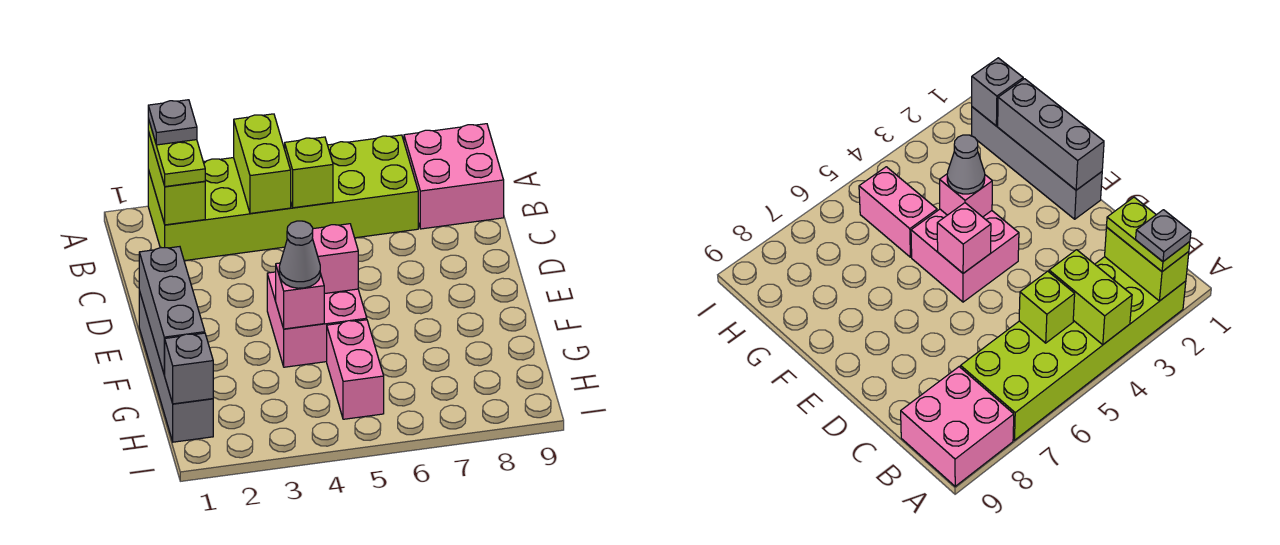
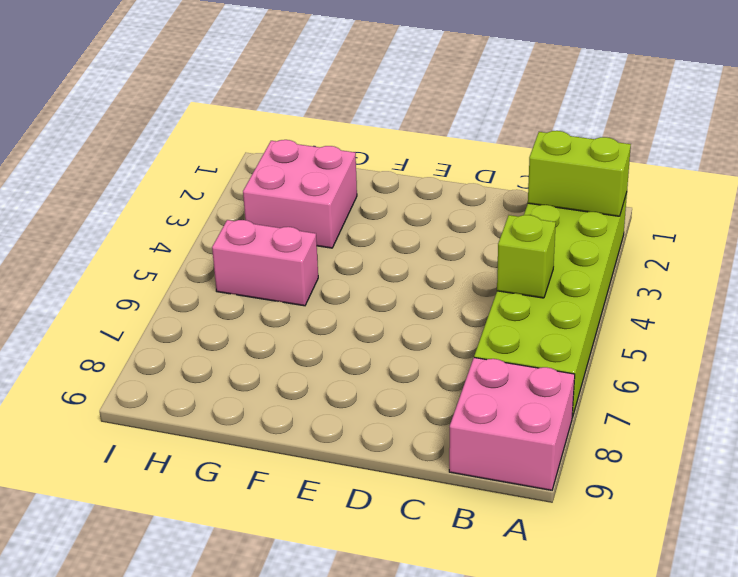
pink 2x2 brick [243,140,357,248] -> pink 2x2 brick moved to [267,272,367,367]
none -> grey 1x4 brick [139,291,213,442]
none -> lime 1x2 brick [234,114,291,213]
none -> grey 1x3 brick [139,247,205,375]

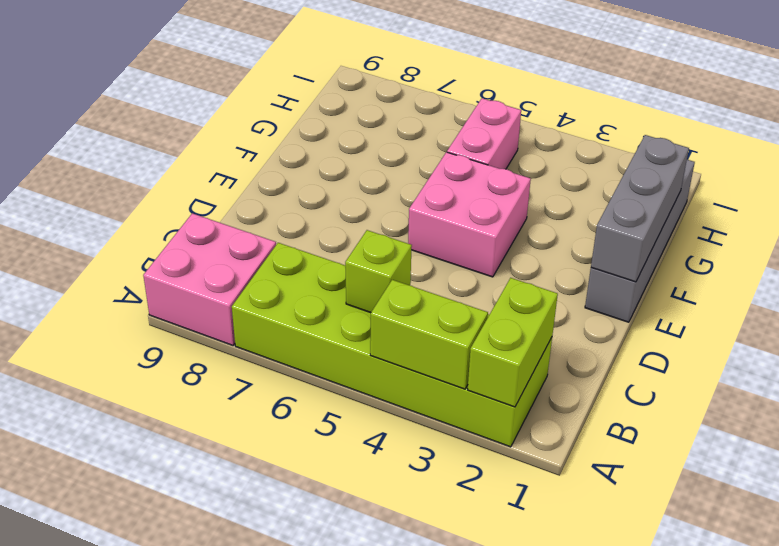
lime 1x2 brick [370,280,488,389] -> lime 1x2 brick turned to [234,114,291,213]
none -> pink 1x1 brick [312,224,358,294]
none -> pink 1x1 brick [276,263,324,329]
none -> grey 1x1 brick [165,333,213,404]

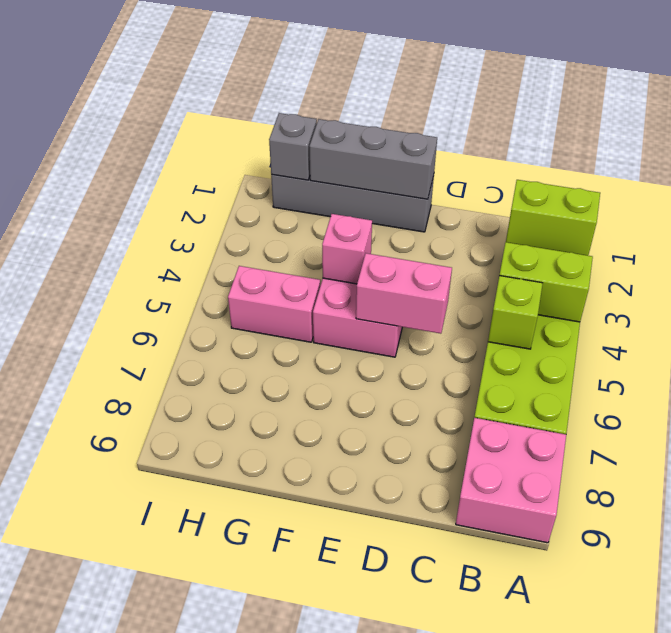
pink 1x2 brick [356,253,452,334] -> pink 1x1 brick [312,224,358,294]
none -> lime 1x2 plate [148,119,205,187]
none -> grey 1x1 cone [279,221,320,288]
none -> grey 1x1 plate [148,100,197,145]

